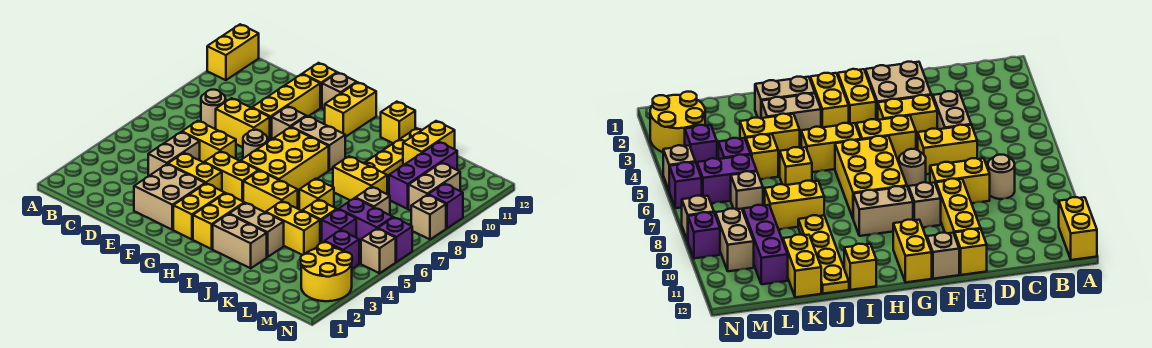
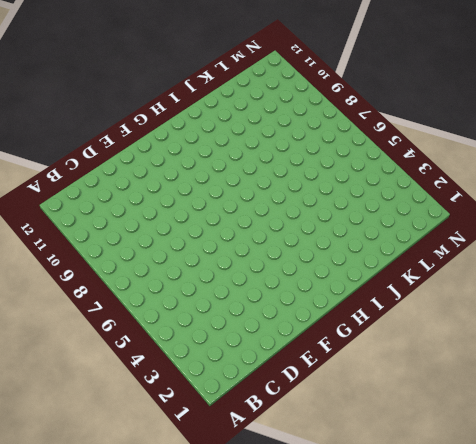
none -> yellow 1x2 brick [207,24,259,80]
none -> tan 1x1 round brick [201,90,226,129]
none -> tan 1x2 brick [148,132,200,176]
none -> yellow 1x2 brick [182,121,236,162]

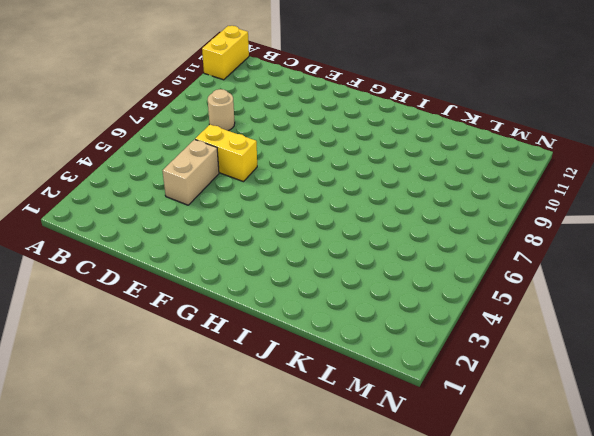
none -> yellow 1x2 brick [216,98,270,147]
none -> tan 2x2 brick [134,164,205,230]
none -> yellow 1x2 brick [168,153,222,191]
none -> yellow 1x3 brick [252,74,320,140]

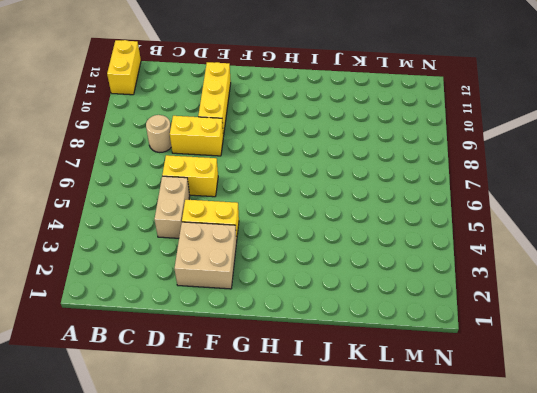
none -> yellow 1x1 brick [303,63,337,108]
none -> yellow 1x2 brick [204,151,258,201]
none -> tan 1x1 round brick [243,130,267,158]
none -> tan 1x1 brick [272,106,306,139]

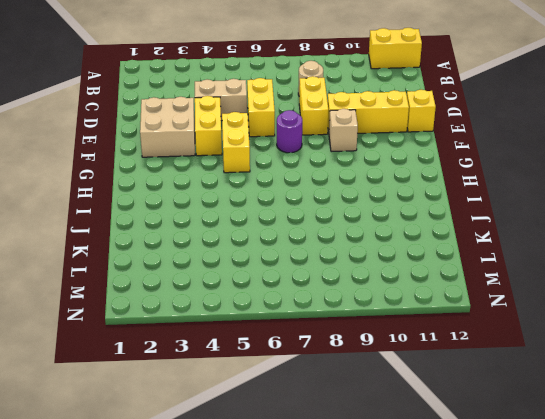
purple 1x1 round brick [277,110,302,153] -> tan 1x1 round brick [243,130,267,158]
none -> tan 1x1 brick [322,73,357,110]
none -> yellow 1x2 brick [173,183,225,239]
none -> yellow 2x3 brick [241,127,329,191]
none -> tan 1x2 brick [291,116,345,170]

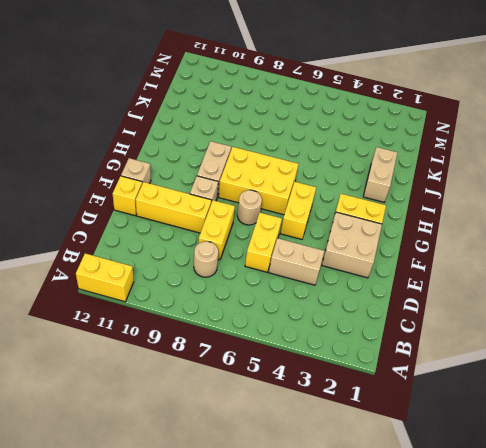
none -> yellow 1x2 brick [168,153,222,191]
none -> yellow 1x2 brick [325,82,376,137]
none -> yellow 1x2 brick [193,193,244,249]
none -> yellow 1x2 brick [243,171,298,212]

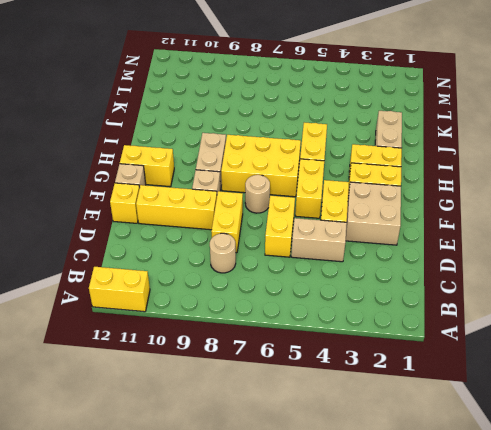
none -> tan 1x2 brick [230,203,284,257]
none -> yellow 1x1 brick [381,102,415,143]
none -> yellow 1x2 brick [266,201,320,255]
none -> yellow 1x1 brick [299,179,334,211]

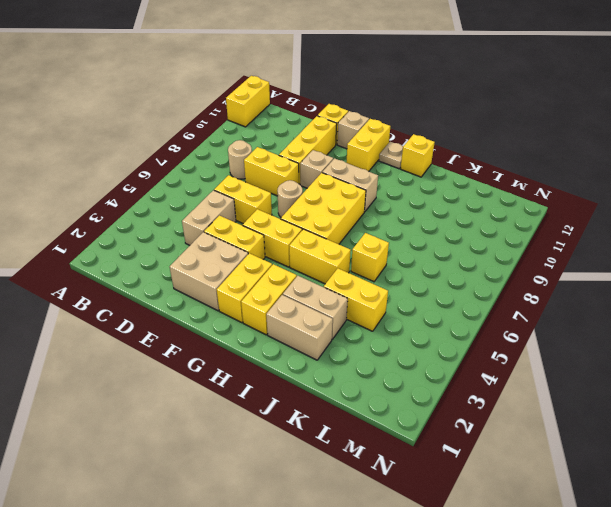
tan 1x1 plate [379,142,403,169] -> none
none -> yellow 1x2 brick [333,156,387,200]
none -> yellow 1x4 plate [364,128,421,177]
none -> yellow 1x1 brick [302,200,337,243]
none -> yellow 1x2 brick [403,121,455,165]

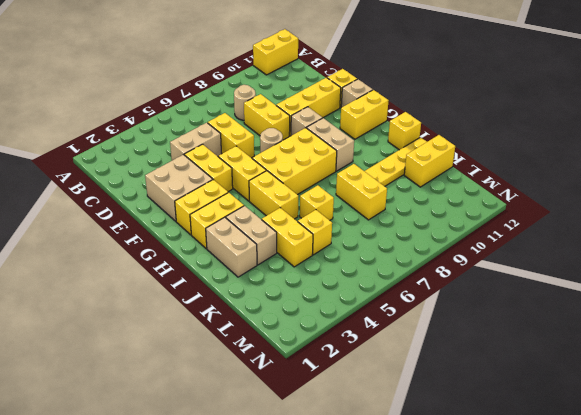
none -> purple 1x1 brick [322,209,356,243]
none -> purple 1x2 brick [339,198,393,245]
none -> tan 1x1 brick [356,187,390,215]
none -> purple 1x3 brick [389,142,457,209]

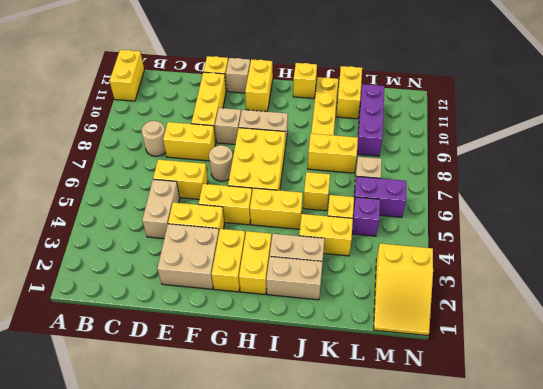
yellow 2x3 slope [374,244,433,336] -> yellow 2x2 round brick [301,242,352,301]
none -> purple 1x1 brick [325,230,359,269]
none -> tan 1x2 brick [409,163,460,211]
none -> tan 1x1 brick [361,229,396,273]
none -> purple 1x1 brick [378,217,412,262]

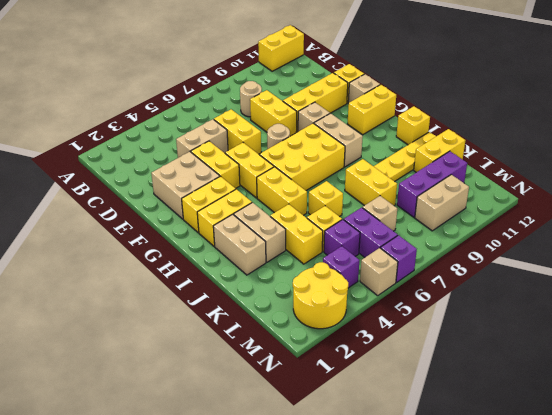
none -> tan 1x1 brick [411,195,446,239]
none -> purple 1x1 brick [428,184,463,228]

